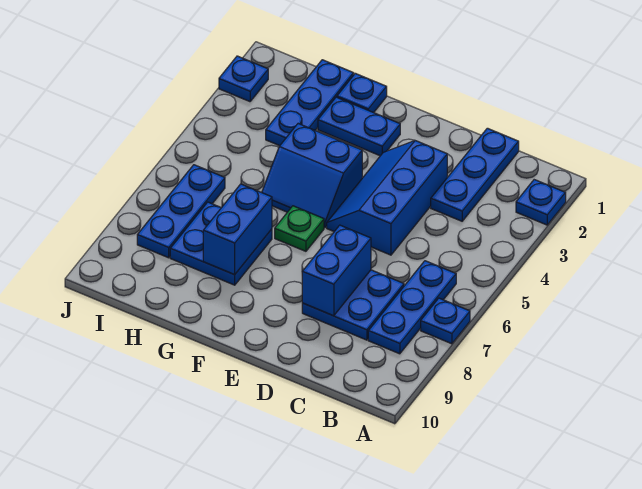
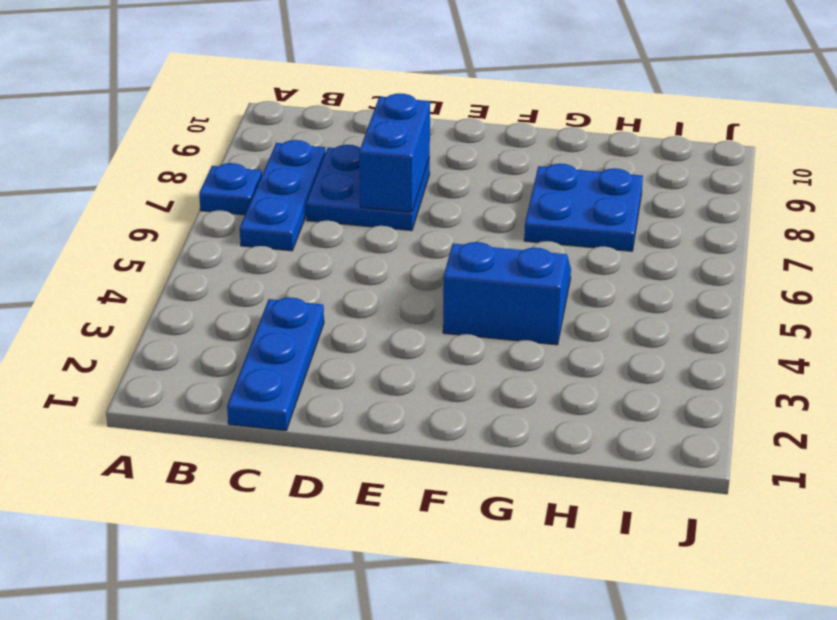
none -> blue 1x1 plate [516,180,566,225]
none -> blue 2x3 slope [327,141,447,255]
none -> blue 1x2 plate [318,97,400,156]

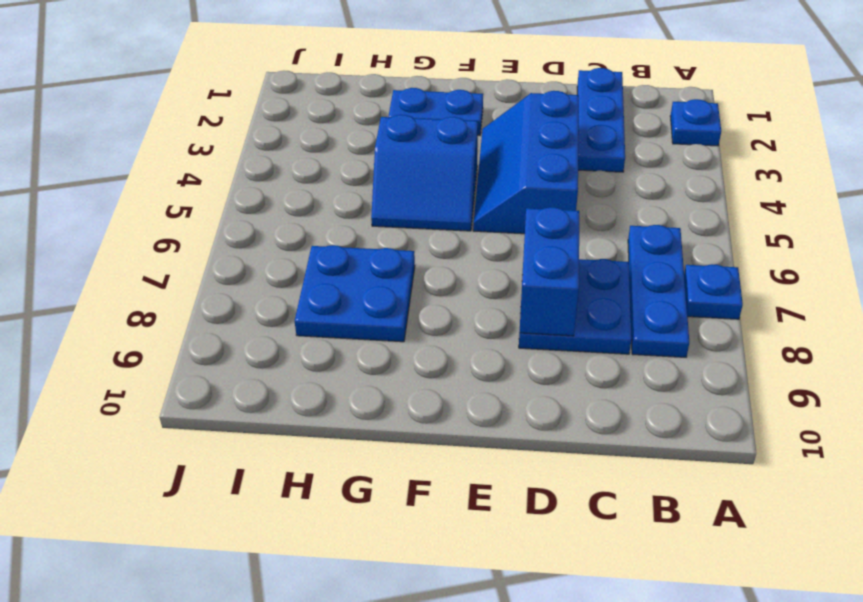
none -> green 1x1 plate [275,206,324,251]
none -> blue 1x1 plate [337,73,387,113]
none -> blue 1x3 plate [266,60,354,146]

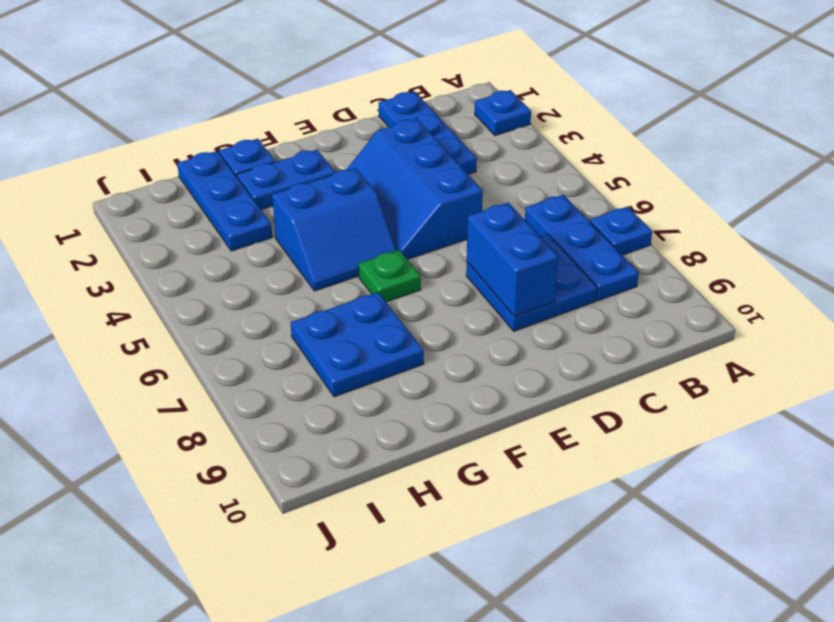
none -> blue 1x3 plate [137,165,225,258]
none -> blue 1x1 plate [219,56,268,102]
none -> blue 1x2 brick [203,184,272,275]

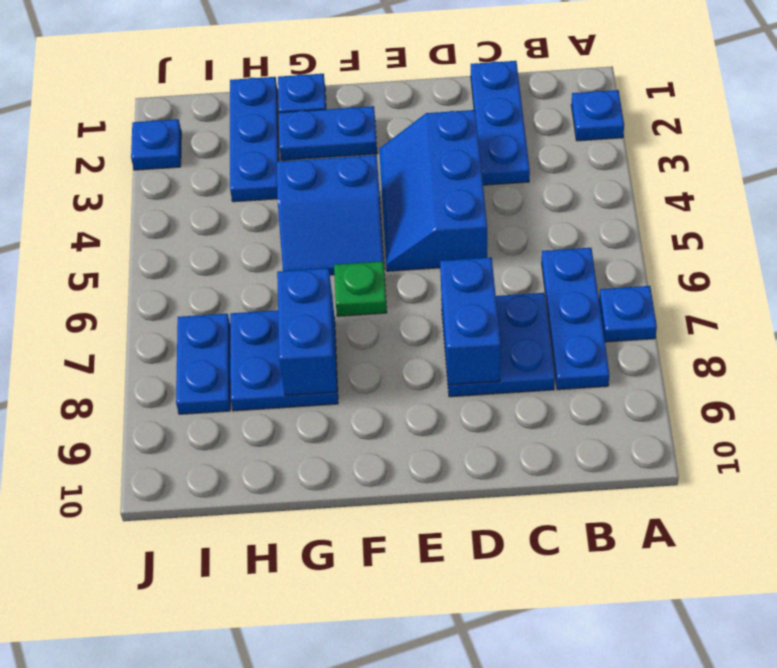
blue 1x2 plate [176,314,230,414] -> blue 1x3 plate [137,165,225,258]

